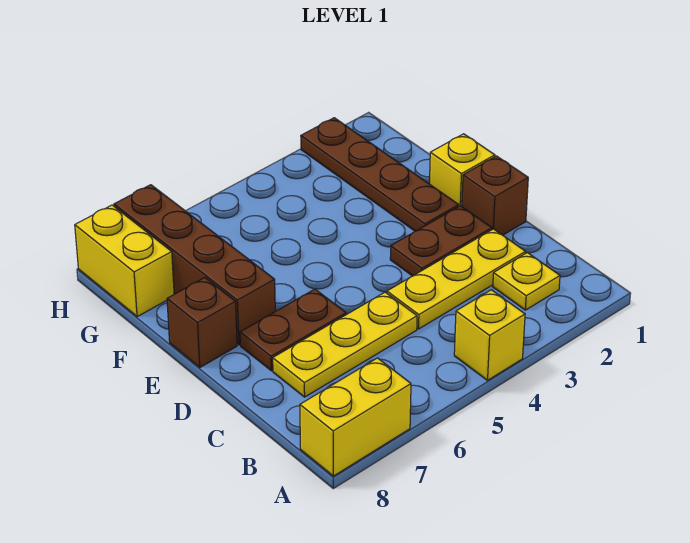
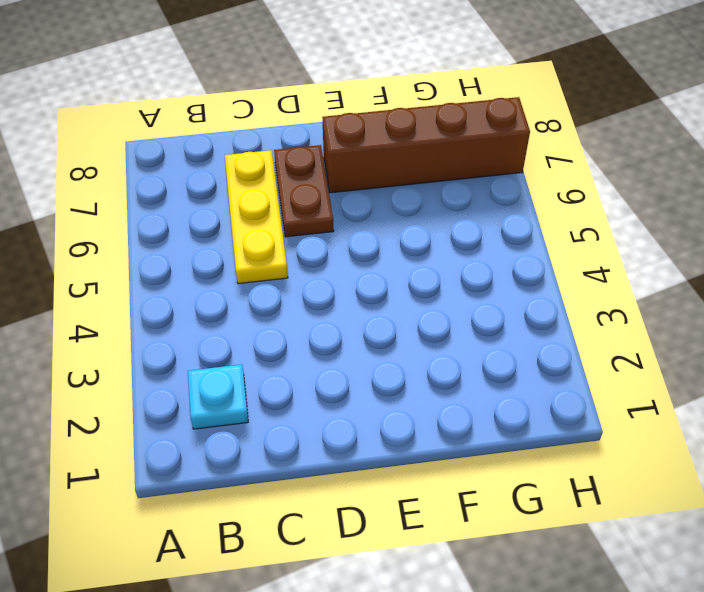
cyan 1x1 plate [188,364,248,429] -> yellow 1x1 plate [493,253,560,310]
none -> yellow 1x1 brick [454,290,525,380]
none -> yellow 1x2 brick [300,358,411,476]
none -> yellow 1x3 plate [387,229,526,329]

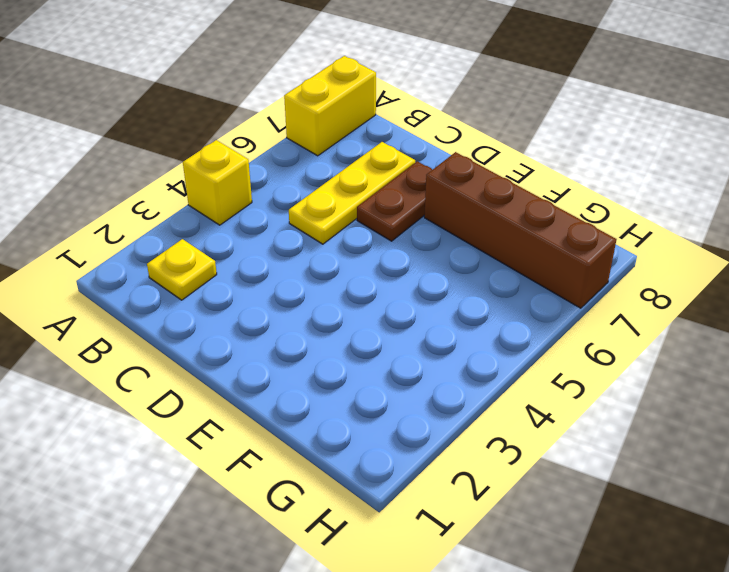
none -> yellow 1x3 plate [387,229,526,329]
none -> brown 1x1 brick [462,156,528,235]
none -> brown 1x2 plate [390,206,492,276]

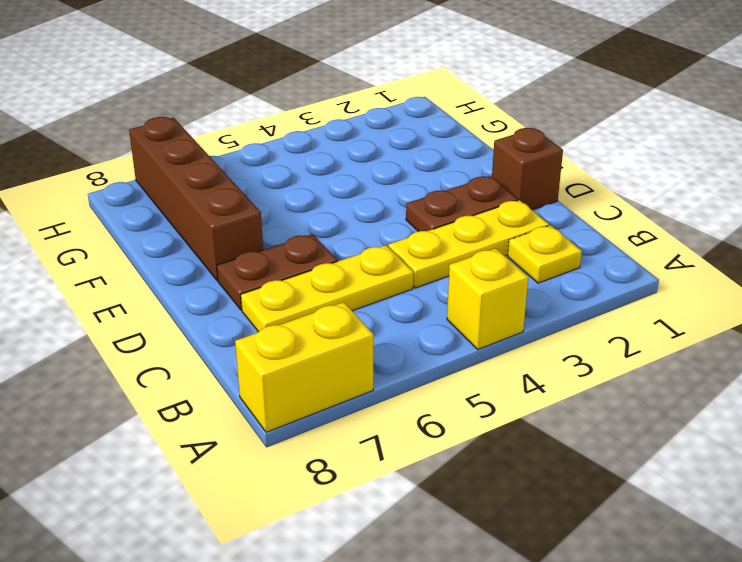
none -> yellow 1x1 brick [429,134,495,207]
none -> brown 1x4 plate [301,118,459,231]
none -> brown 1x1 brick [167,278,237,367]

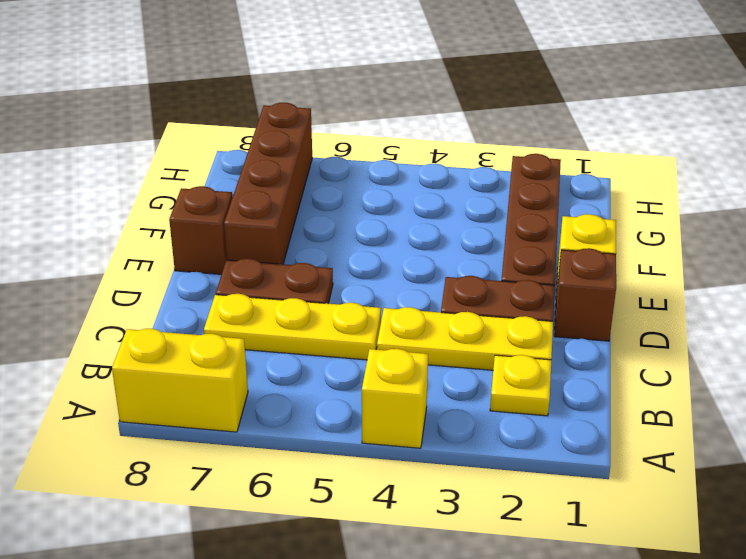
none -> yellow 1x2 brick [75,205,174,317]

